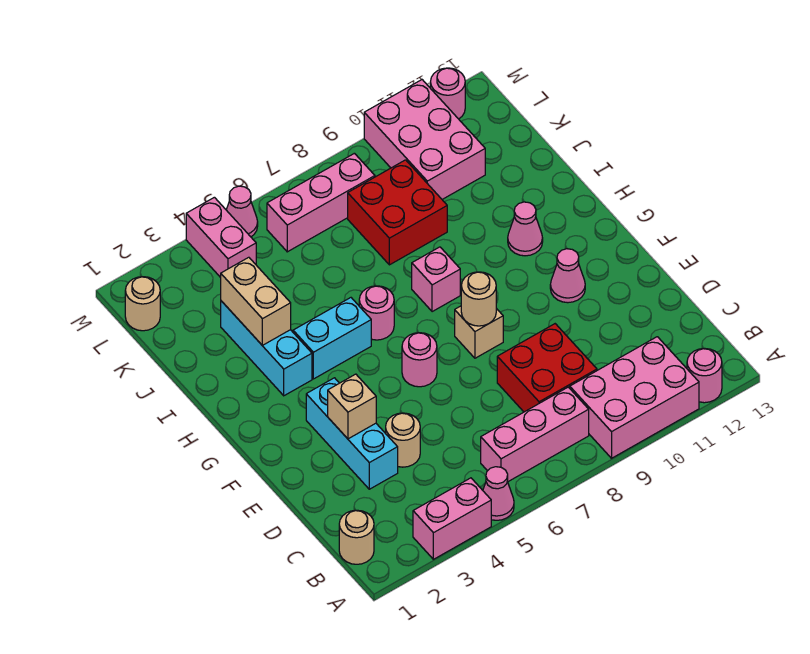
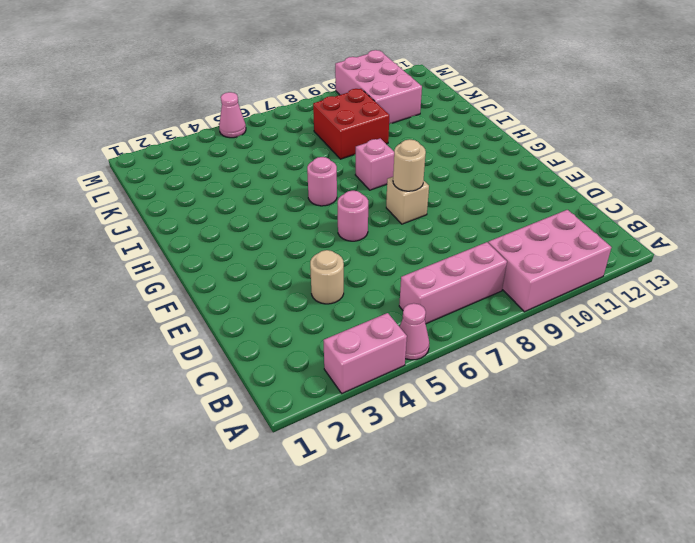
none -> pink 1x1 round brick [687,348,722,403]
none -> tan 1x1 round brick [339,510,374,564]
none -> red 2x2 brick [497,324,597,412]

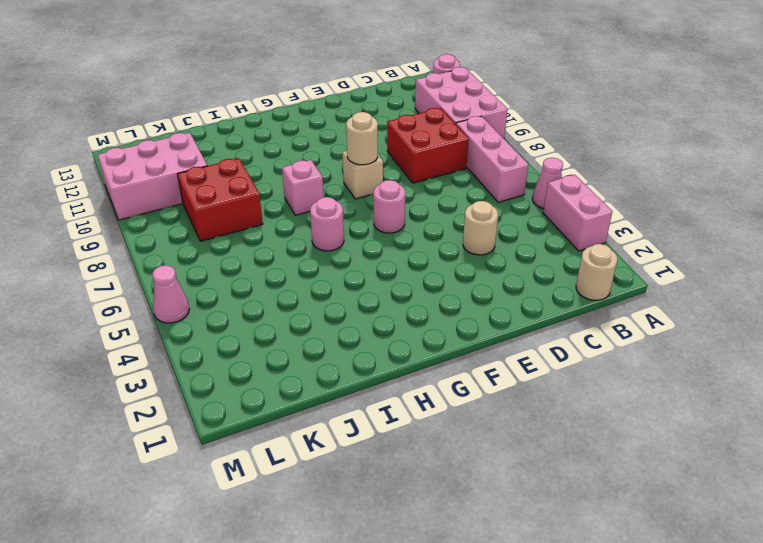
none -> cyan 1x3 brick [306,378,398,489]
none -> pink 1x1 cone [550,249,585,303]
none -> cyan 1x3 brick [221,301,312,396]

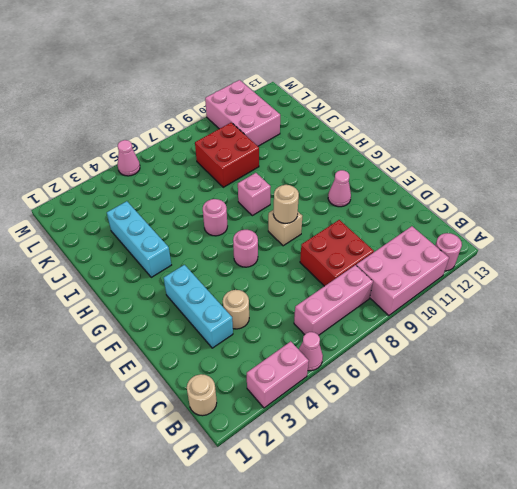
none -> cyan 1x2 brick [293,298,371,379]
none -> pink 1x1 cone [508,202,543,256]
none -> tan 1x1 round brick [125,277,160,331]

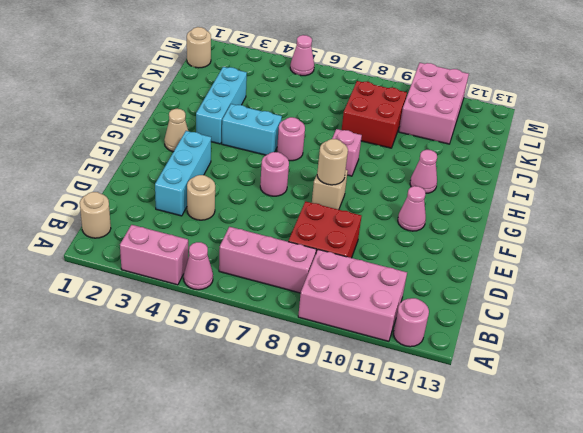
tan 1x1 cone [164,109,188,152] -> none
none -> pink 1x2 brick [186,197,256,278]
none -> pink 1x3 brick [267,153,375,252]
none -> pink 1x1 round brick [430,68,465,119]

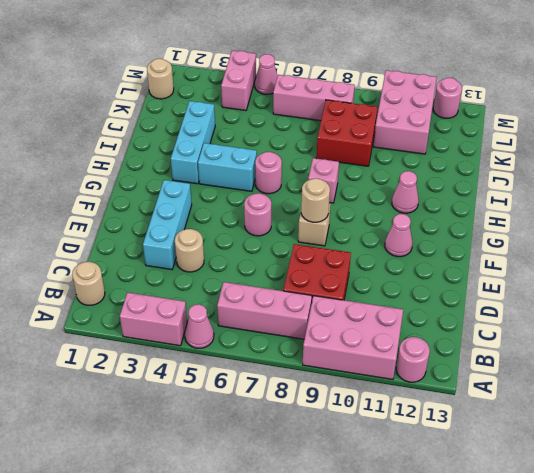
none -> tan 1x1 brick [328,374,376,439]
none -> tan 1x2 brick [221,257,291,345]

